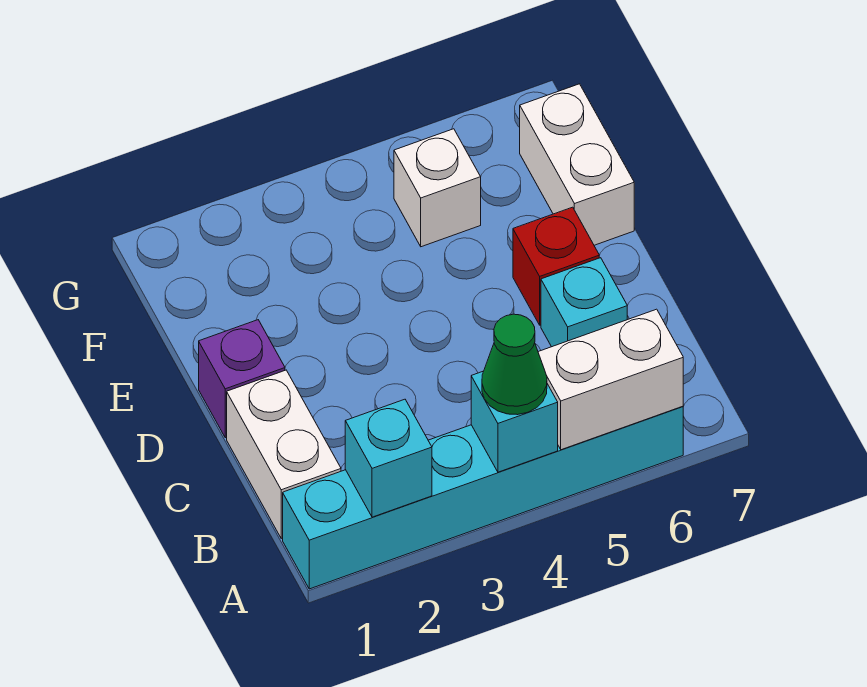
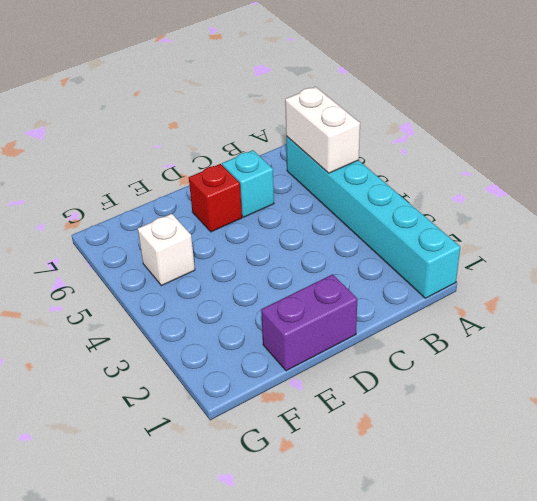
purple 1x2 brick [261,274,357,371] -> purple 1x1 brick [199,320,285,438]
none -> white 1x2 brick [227,370,341,538]
none -> white 1x2 brick [520,84,634,245]

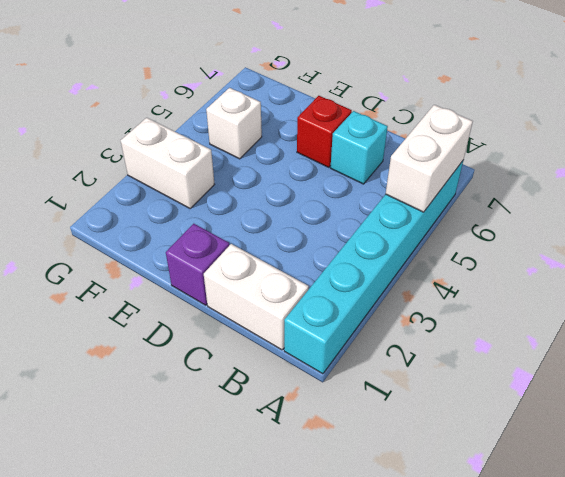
white 1x2 brick [121,118,215,208] -> white 1x2 brick moved to [520,84,634,245]
none -> cyan 1x1 brick [345,399,432,517]
none -> cyan 1x1 brick [471,372,558,472]

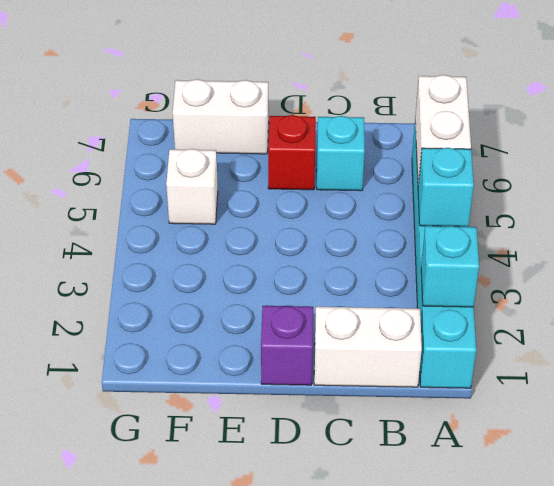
none -> green 1x1 cone [482,314,547,415]

